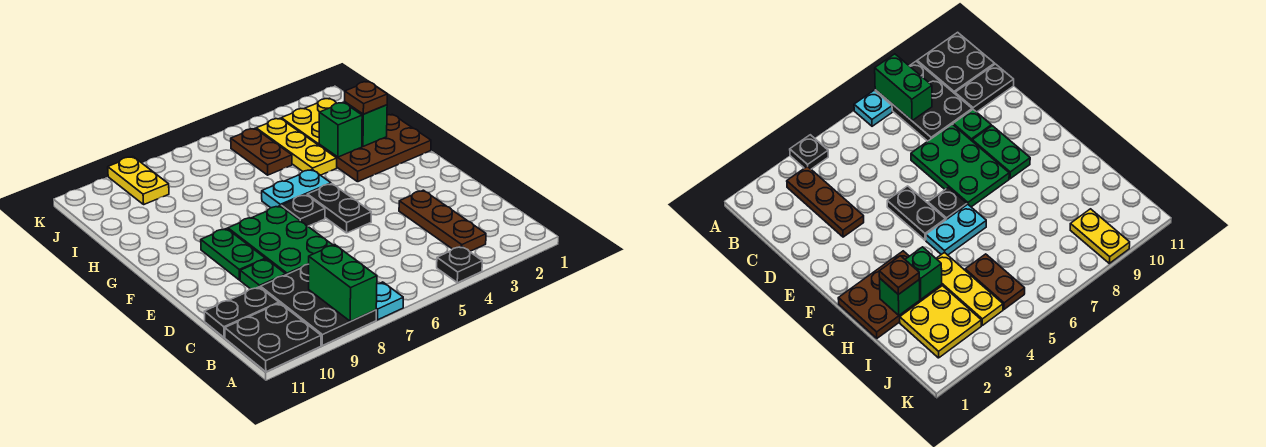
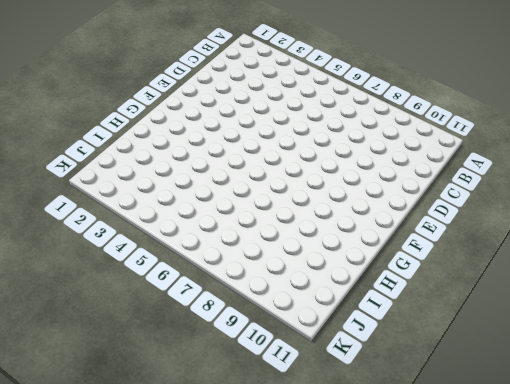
none -> black 1x1 plate [437,246,482,283]
none -> cyan 1x1 plate [376,282,403,320]
none -> black 2x3 plate [261,264,376,345]

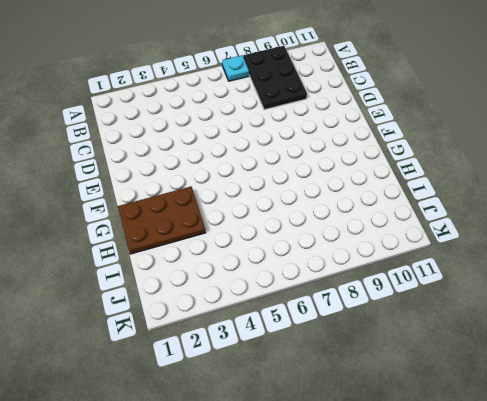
none -> black 1x1 plate [437,246,482,283]
none -> black 2x2 plate [225,303,321,372]
none -> brown 1x3 plate [399,190,486,252]

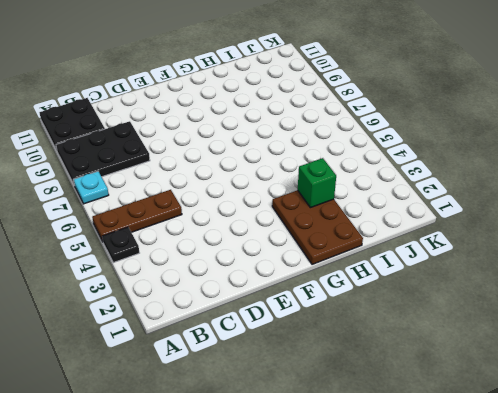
brown 1x3 plate [92,190,182,241] -> brown 1x3 plate moved to [399,190,486,252]
none -> black 1x2 plate [204,287,279,338]
none -> green 2x3 plate [228,206,333,275]
none -> green 1x1 plate [240,259,286,289]

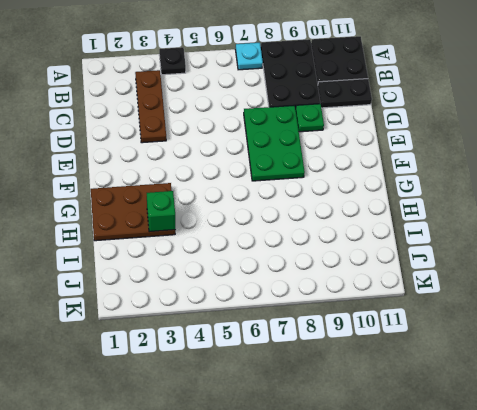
none -> black 1x2 plate [307,184,371,233]
none -> green 1x2 plate [201,229,265,280]
none -> black 1x1 plate [281,195,325,226]

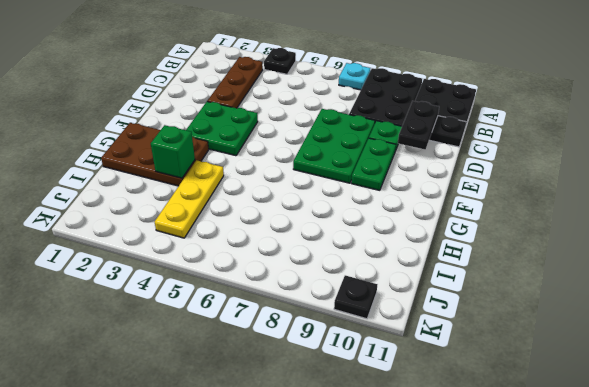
black 1x2 plate [398,101,439,149] -> black 1x2 plate moved to [307,184,371,233]
green 2x2 plate [186,102,258,156] -> none
black 1x1 plate [334,275,378,319] -> black 1x1 plate moved to [281,195,325,226]
none -> cyan 1x2 plate [262,169,331,208]
none -> yellow 2x2 plate [281,98,336,145]
none -> brown 1x2 plate [231,129,292,175]

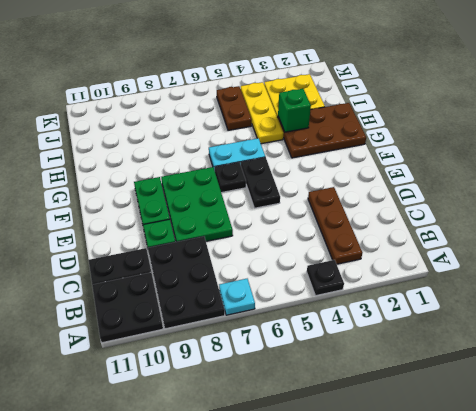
none -> yellow 1x2 plate [108,157,169,204]
none -> green 1x2 brick [309,245,377,321]
none -> green 1x1 brick [345,102,387,146]

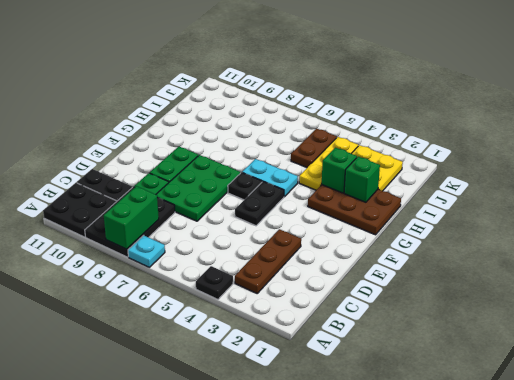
none -> yellow 1x2 plate [108,157,169,204]
none -> brown 1x1 plate [345,82,387,114]

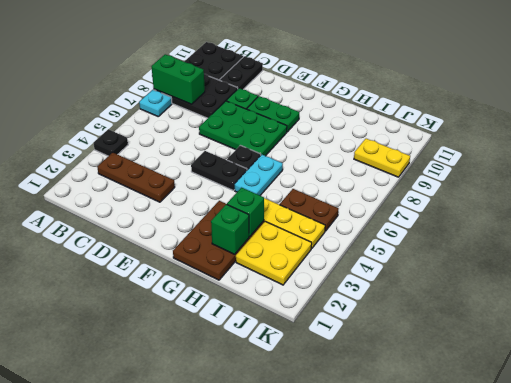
none -> brown 1x1 plate [345,82,387,114]

